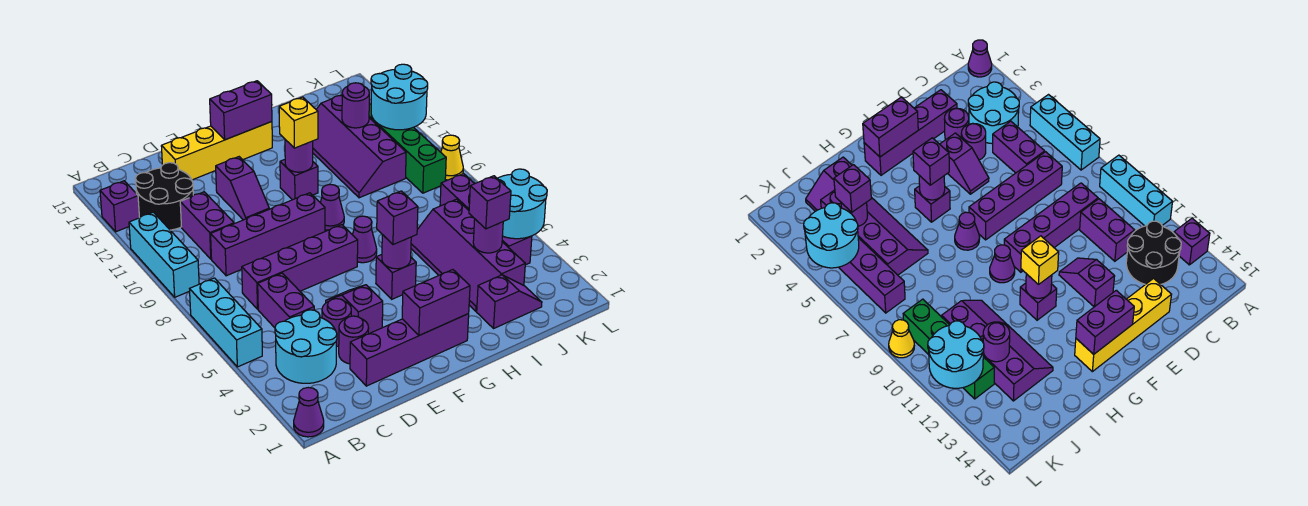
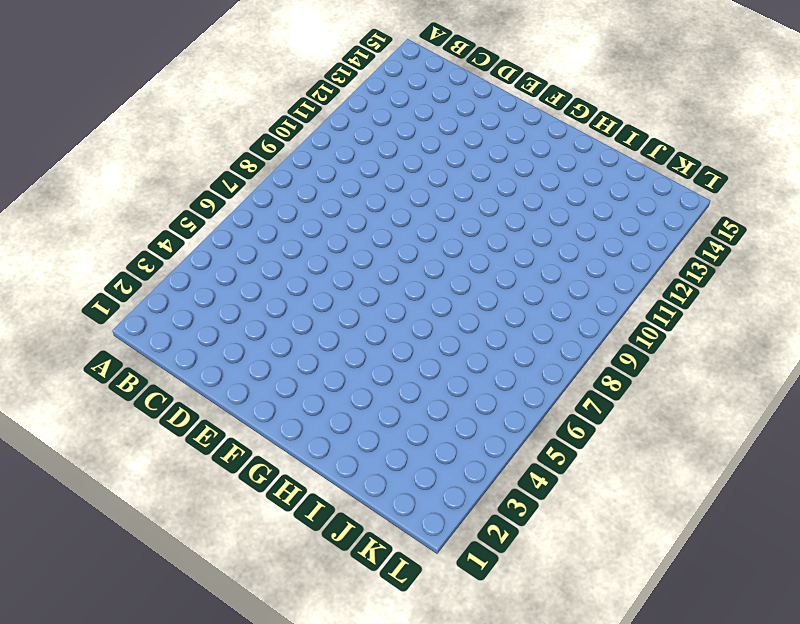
none -> purple 1x1 cone [294,388,324,437]
none -> cyan 1x3 brick [190,278,262,367]
none -> cyan 1x3 brick [129,212,199,297]
none -> purple 1x1 brick [100,181,139,232]

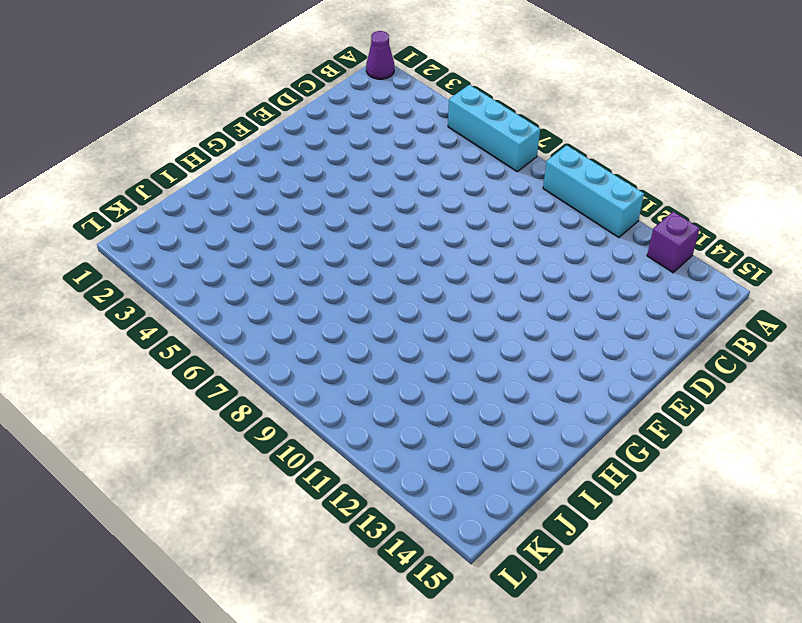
none -> cyan 2x2 round brick [275,310,337,383]
none -> black 2x2 round brick [136,163,193,230]
none -> purple 1x2 brick [258,273,314,328]
none -> purple 1x4 brick [242,225,358,309]

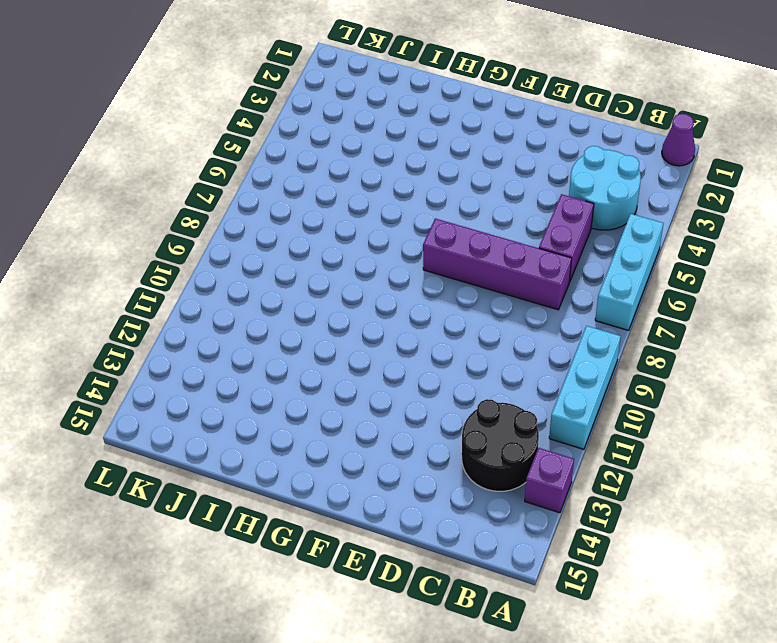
none -> purple 1x4 brick [211,193,325,276]
none -> purple 1x2 brick [180,192,234,259]
none -> purple 1x4 brick [350,314,469,386]
none -> purple 1x1 round brick [339,316,369,364]

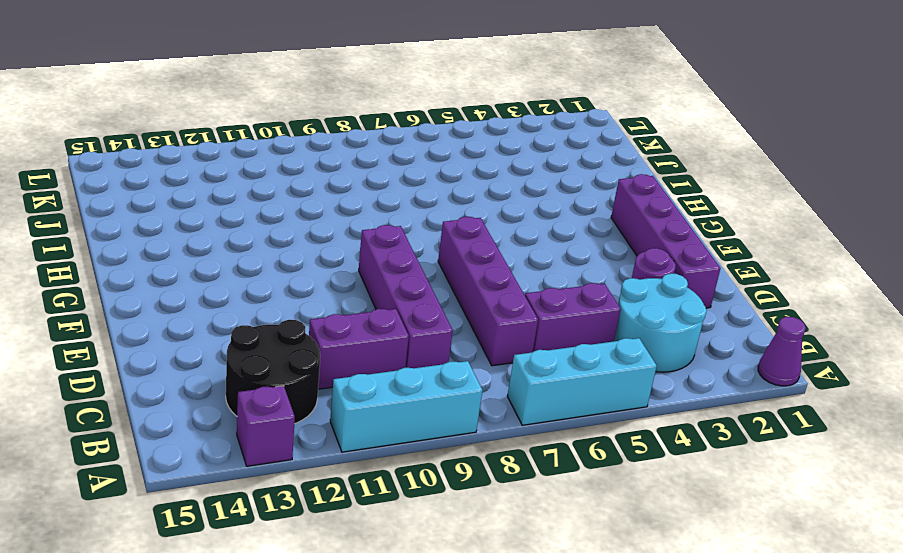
none -> purple 1x1 round brick [322,299,351,346]
none -> yellow 1x4 brick [161,122,272,180]
none -> purple 1x2 slope [326,285,383,334]
none -> purple 1x2 slope [216,157,269,220]

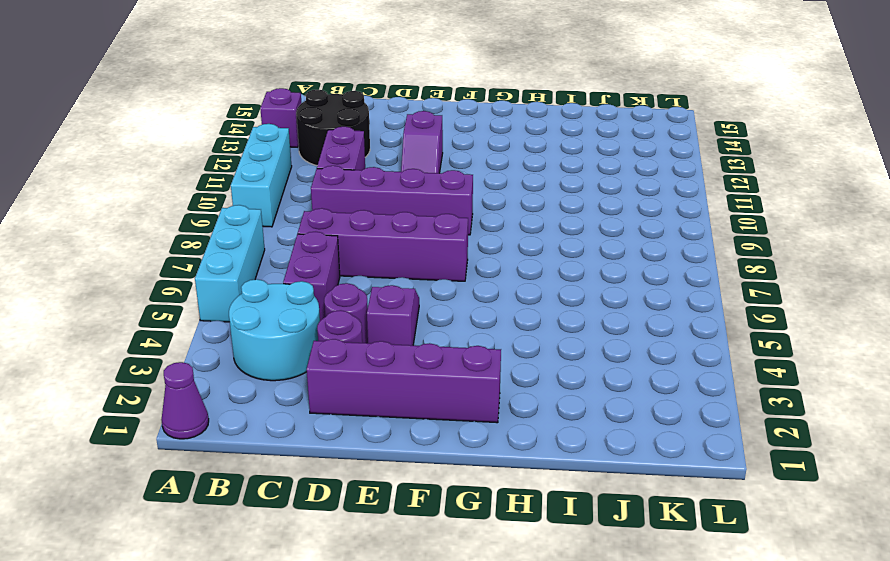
none -> yellow 1x4 brick [161,122,272,180]
none -> purple 1x1 brick [376,255,416,299]
none -> purple 1x1 cone [353,216,377,263]
none -> purple 1x1 cone [320,185,344,230]

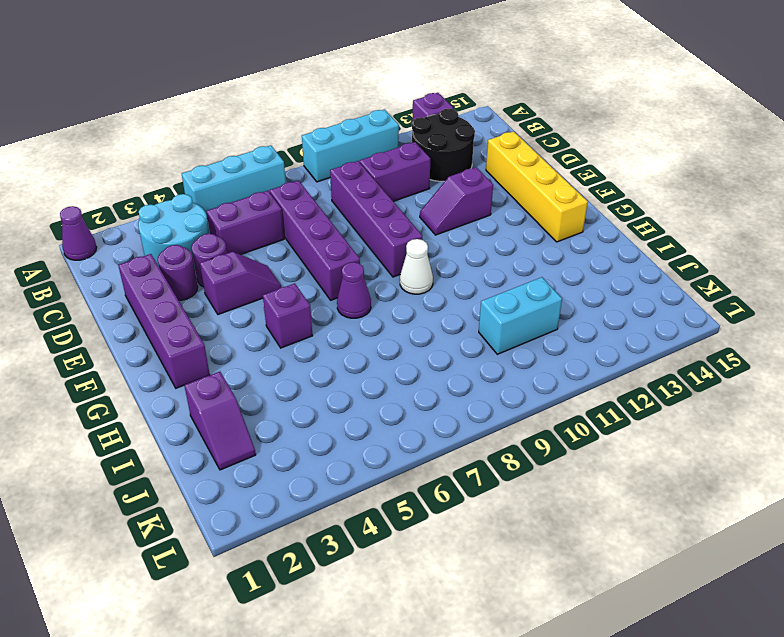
white 1x1 cone [400,239,433,294] -> purple 1x1 cone [320,185,344,230]
cyan 1x2 brick [479,277,562,354] -> purple 2x4 slope [313,95,406,198]
none -> purple 1x1 brick [280,160,318,200]
none -> purple 2x4 slope [411,199,525,311]
none -> purple 1x4 brick [440,174,532,265]
none -> green 1x4 brick [369,104,446,193]

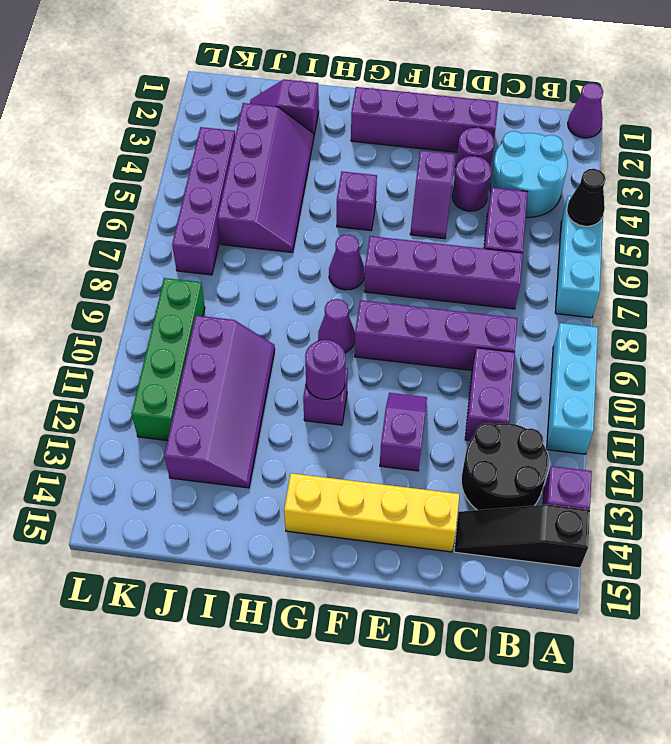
black 1x1 cone [567,169,606,226] -> none
black 1x3 slope [454,505,590,568] -> none
none -> yellow 1x1 cone [441,135,463,180]
none -> purple 1x2 brick [402,270,470,335]
none -> purple 1x2 brick [210,81,272,140]
none -> purple 1x1 round brick [382,235,411,269]

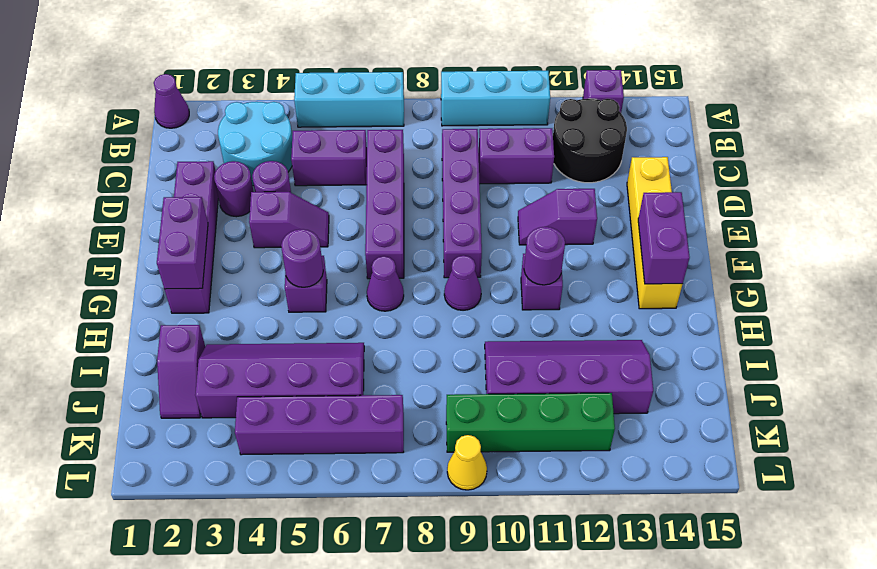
none -> purple 1x1 round brick [473,219,503,253]
none -> purple 1x1 round brick [342,83,369,128]
none -> cyan 2x2 round brick [497,169,547,239]
none -> cyan 2x2 round brick [371,64,428,130]

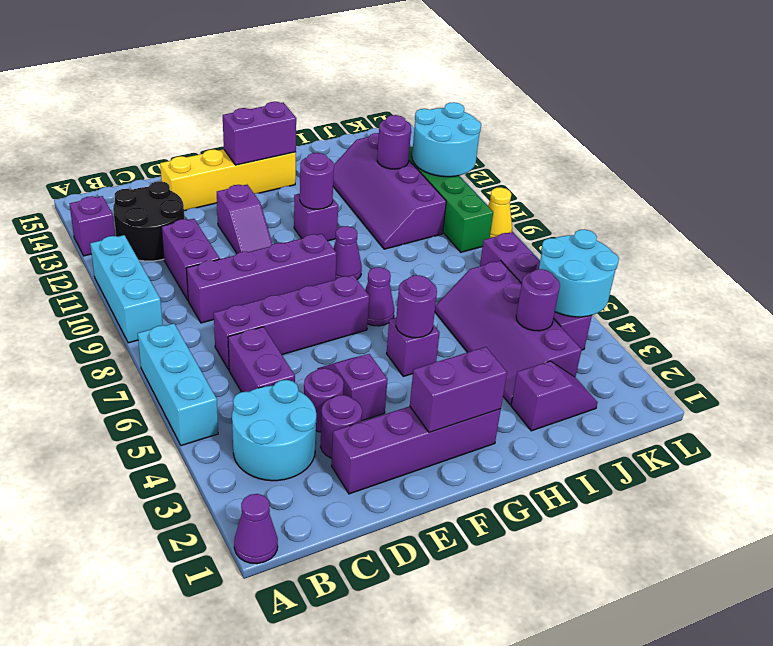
none -> purple 1x1 brick [377,191,418,245]
none -> yellow 1x1 brick [279,97,318,148]
none -> purple 1x1 brick [469,176,511,229]

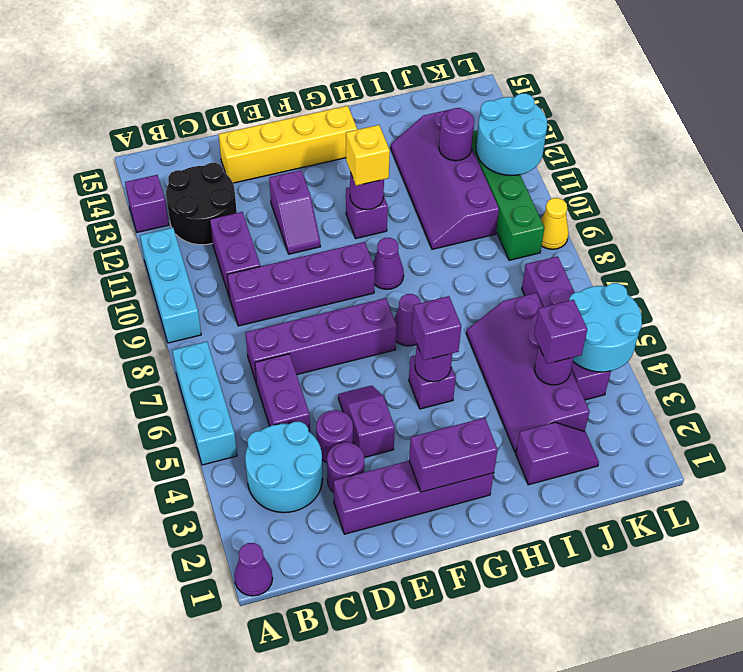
none -> purple 1x2 brick [210,81,272,140]

